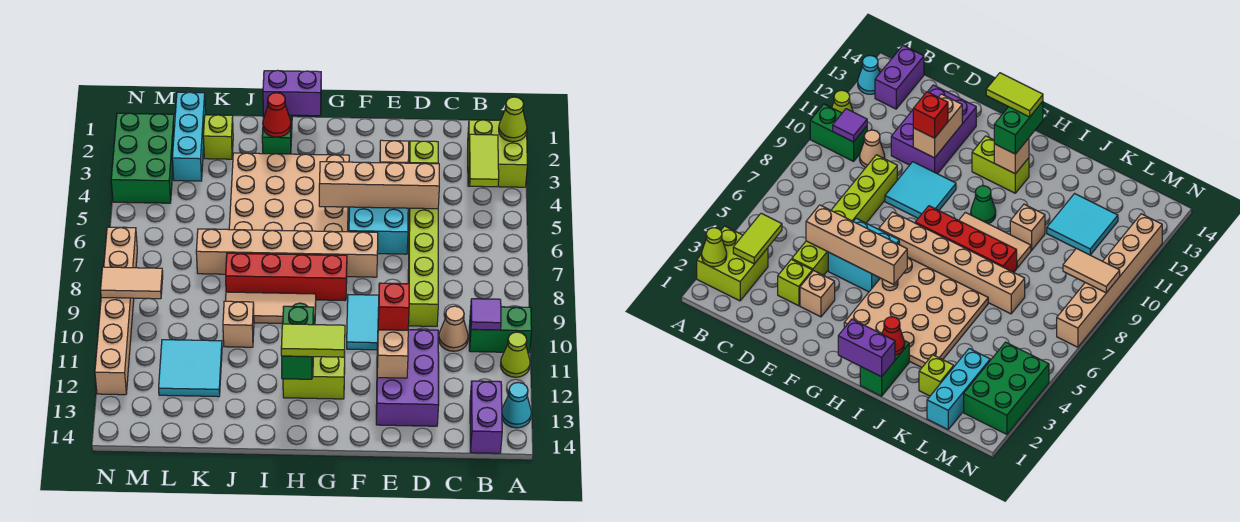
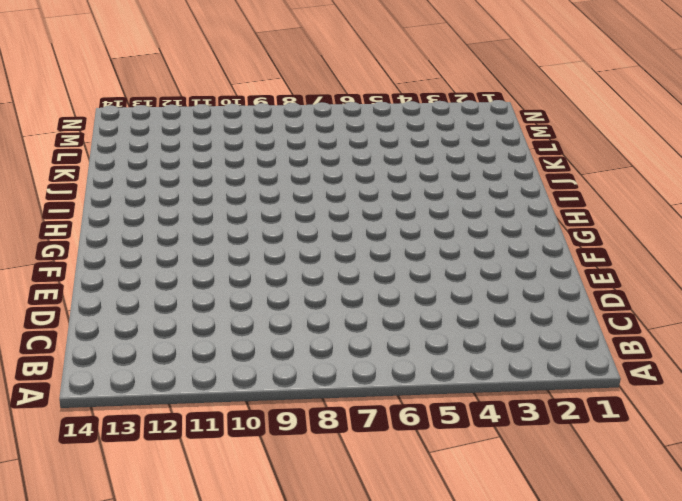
none -> lime 2x2 brick [468,120,527,187]
none -> green 1x2 brick [469,307,532,353]
none -> lime 1x1 cone [501,332,530,377]
none -> cyan 1x1 cone [502,382,531,428]

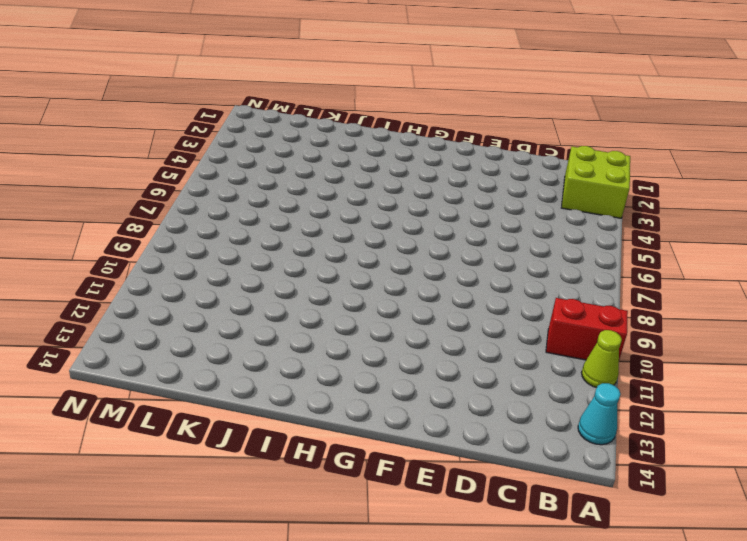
red 1x2 brick [546,298,628,360] -> green 1x2 brick [469,307,532,353]
none -> purple 1x2 brick [470,381,502,453]
none -> tan 1x1 cone [439,306,468,351]
none -> lime 1x1 brick [409,141,438,164]
none -> lime 1x6 brick [408,208,438,326]

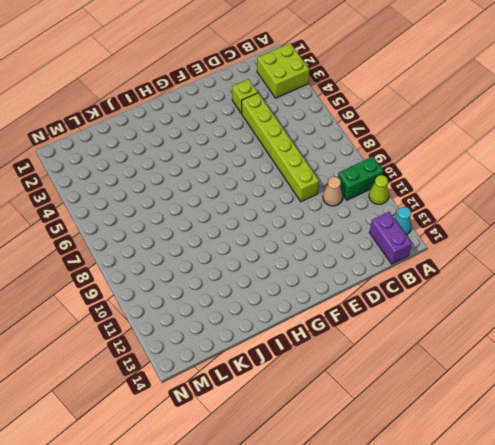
none -> purple 2x3 brick [376,330,439,426]
none -> tan 1x1 brick [380,140,409,163]
none -> cyan 2x2 brick [349,207,408,254]
none -> cyan 2x2 tile [347,295,379,350]

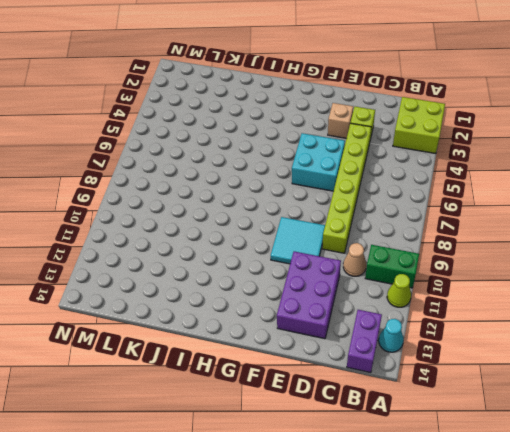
none -> tan 1x6 brick [196,229,378,277]
none -> tan 4x4 plate [229,153,349,232]
none -> red 1x4 brick [226,253,347,301]
none -> lime 1x2 brick [283,354,345,399]

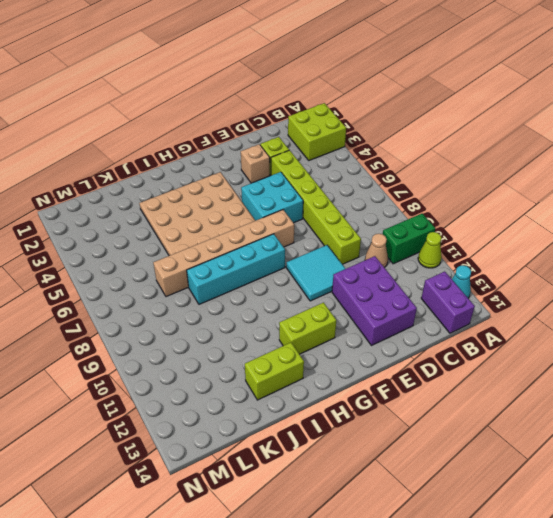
cyan 1x4 brick [187,234,285,304] -> red 1x4 brick [226,253,347,301]
lime 1x2 brick [245,343,304,400] -> none
none -> tan 1x3 tile [226,292,316,324]
none -> green 1x1 cone [971,186,996,224]
none -> green 1x2 brick [262,115,292,154]
none -> tan 1x1 brick [223,301,254,347]

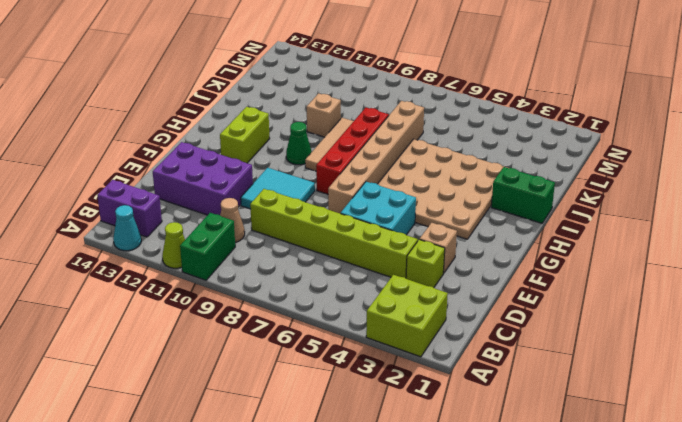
none -> lime 1x1 brick [203,115,233,159]
none -> cyan 2x2 tile [159,340,222,397]
none -> cyan 1x3 brick [172,92,206,181]
none -> green 2x3 brick [111,113,175,203]

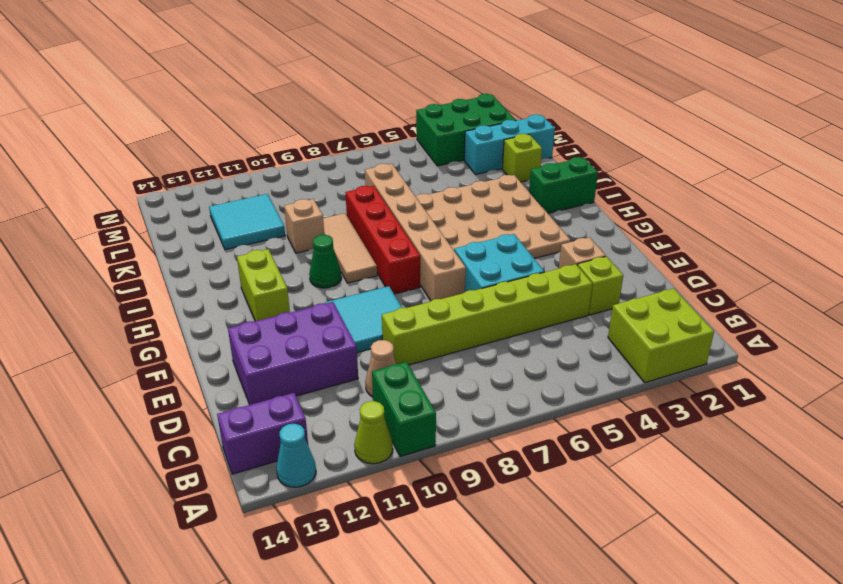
none -> tan 1x6 brick [95,227,137,395]
none -> lime 1x1 cone [499,97,527,142]
none -> lime 1x2 tile [469,134,499,187]
none -> purple 1x1 tile [471,299,501,330]

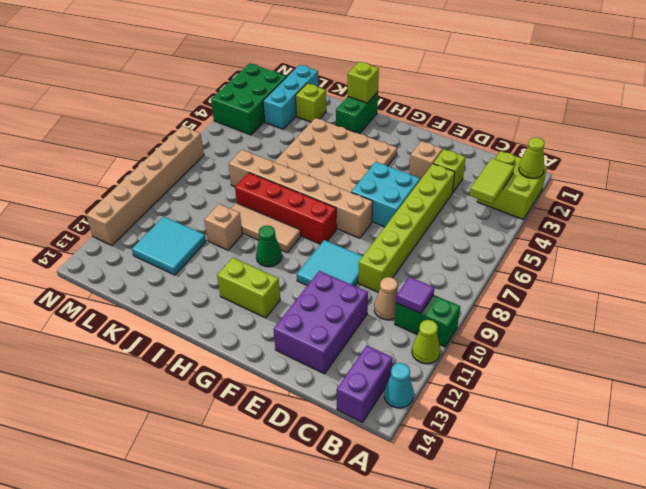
lime 1x1 brick [348,62,379,103] -> purple 1x2 brick [263,70,321,116]
none -> tan 1x4 brick [319,162,439,209]
none -> tan 1x2 brick [377,330,408,378]
none -> tan 1x1 brick [994,138,1029,174]
none -> red 1x1 cone [263,93,291,137]

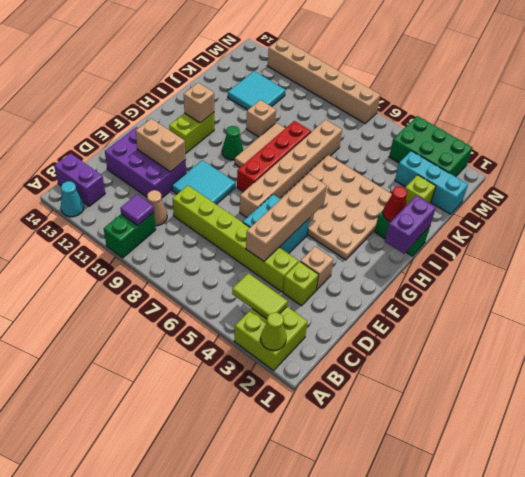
none -> lime 1x1 cone [501,332,530,377]
none -> tan 1x2 tile [101,267,163,299]
none -> red 1x1 brick [378,283,409,330]
none -> green 1x2 brick [282,306,314,379]

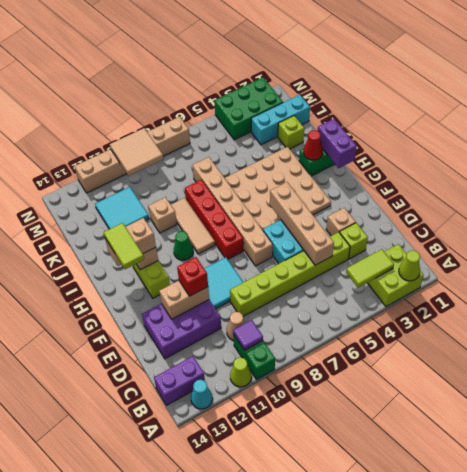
tan 1x2 brick [105,218,156,266] -> green 1x2 brick [282,306,314,379]
tan 2x2 tile [110,128,163,176] -> tan 1x2 tile [101,267,163,299]

